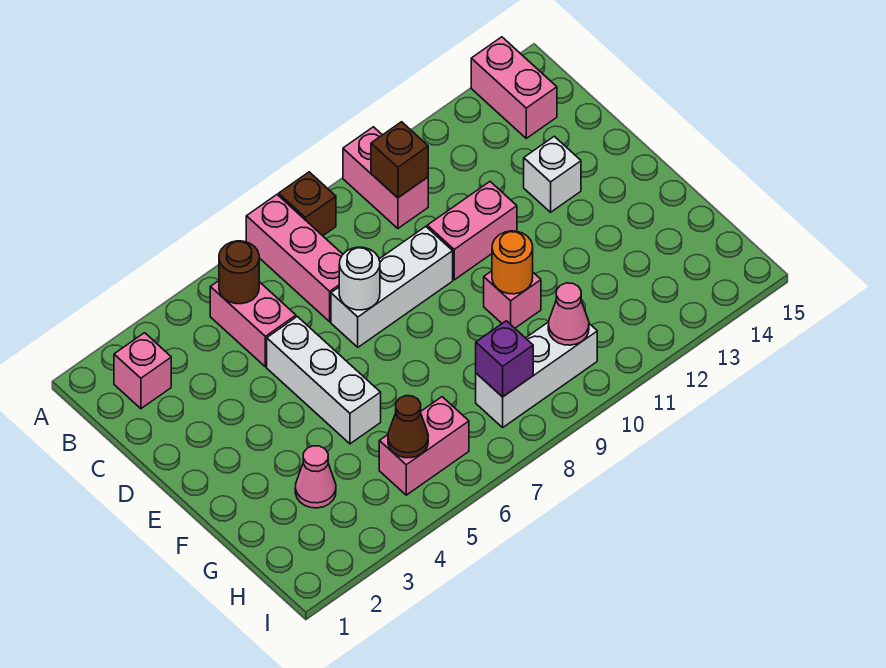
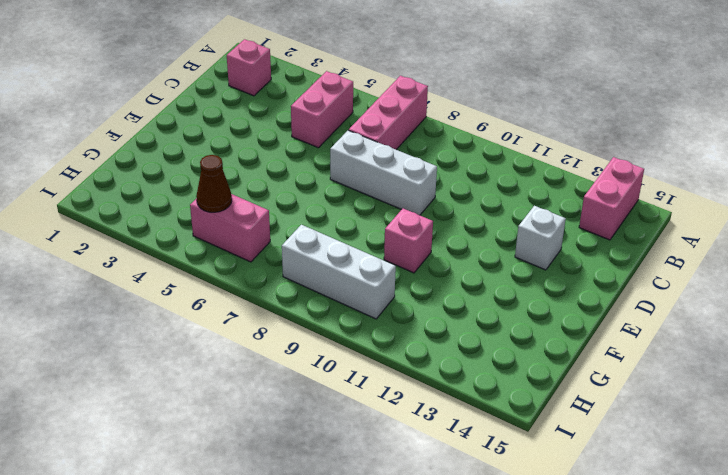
none -> brown 1x1 brick [279,172,336,236]
none -> pink 1x2 brick [343,127,428,228]
none -> white 1x3 brick [267,316,381,444]

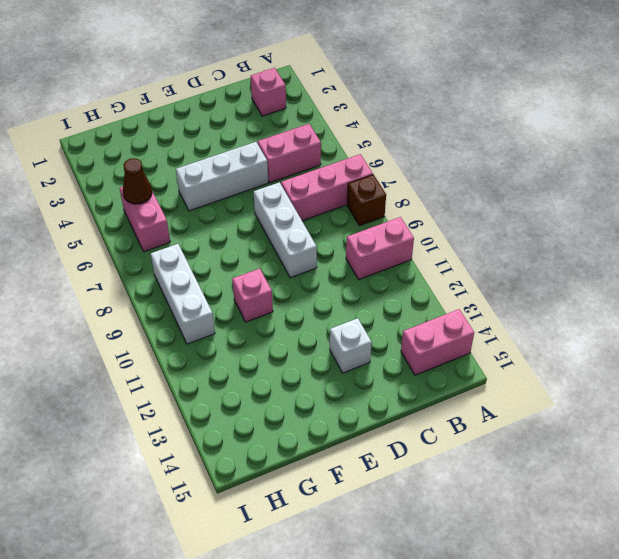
none -> pink 1x2 brick [427,182,517,280]
none -> pink 1x1 cone [295,446,336,508]
none -> brown 1x1 round brick [219,241,259,304]

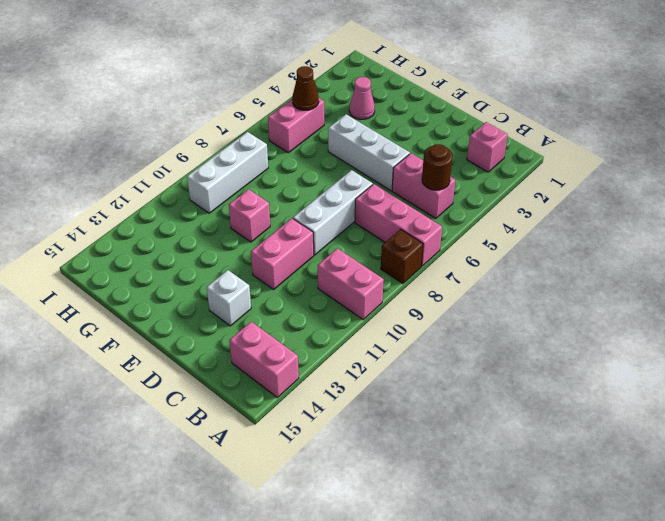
none -> brown 1x1 brick [371,122,428,198]
none -> white 1x1 round brick [339,247,380,310]
none -> orange 1x1 round brick [492,231,533,294]

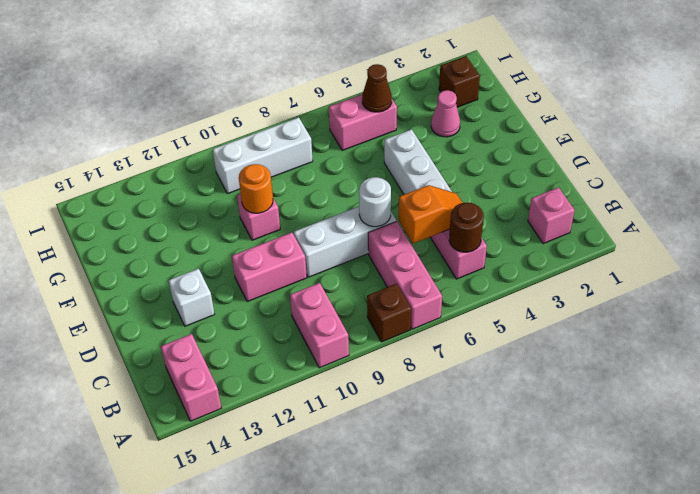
orange 1x2 slope [398,185,462,244] -> none
brown 1x1 brick [439,56,480,107] -> brown 1x1 brick moved to [371,122,428,198]
none -> purple 1x1 brick [476,321,533,397]
none -> pink 1x1 cone [548,283,589,345]

